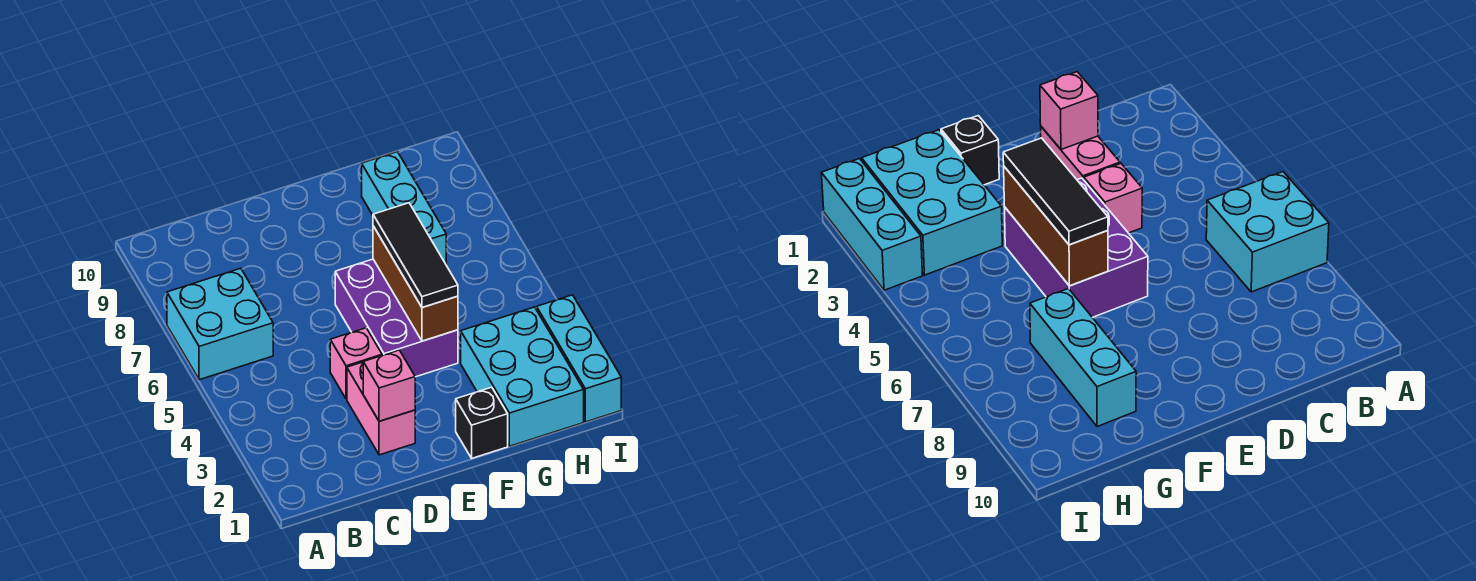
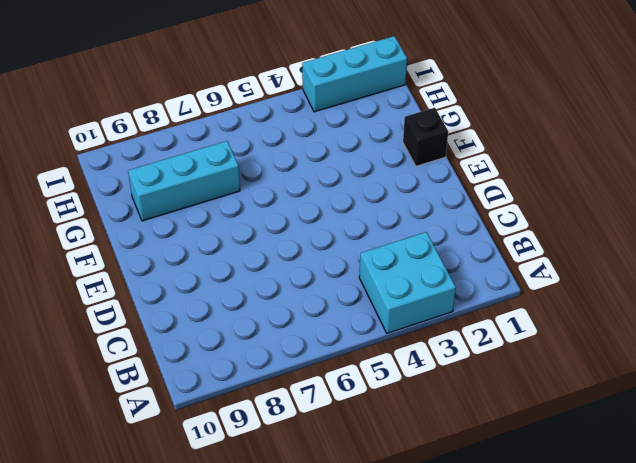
cyan 2x2 brick [359,232,456,333] -> cyan 2x2 brick moved to [167,268,273,380]
none -> pink 1x2 brick [347,362,415,455]
none -> pink 1x1 brick [330,328,382,399]

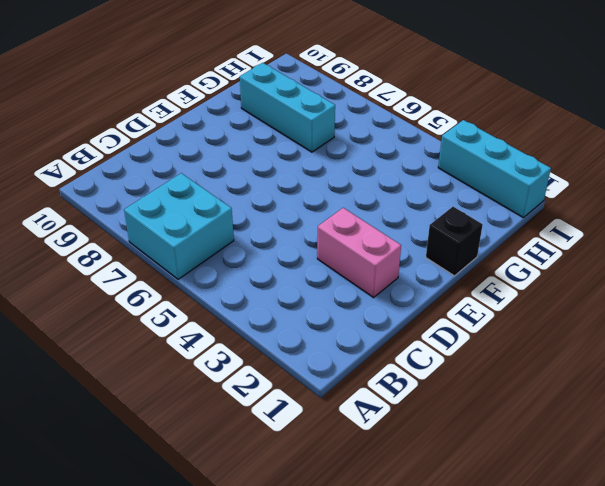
none -> pink 1x1 brick [330,328,382,399]
none -> purple 2x3 brick [335,259,458,377]

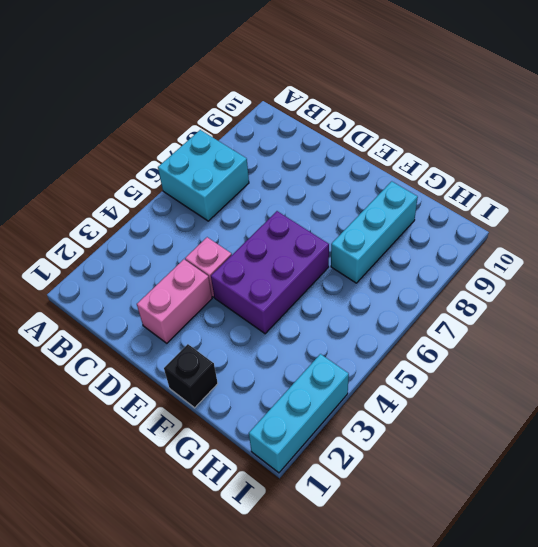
none -> cyan 2x3 brick [461,307,584,446]
none -> pink 1x1 brick [363,350,415,421]

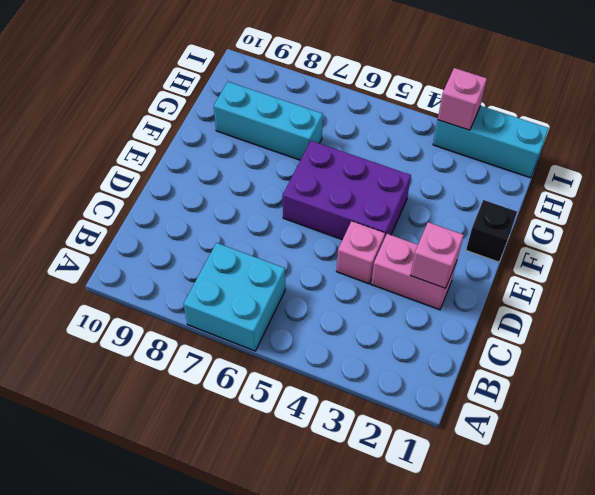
pink 1x1 brick [438,68,487,130] -> none
none -> cyan 2x3 brick [461,307,584,446]
none -> brown 1x3 brick [373,226,458,341]

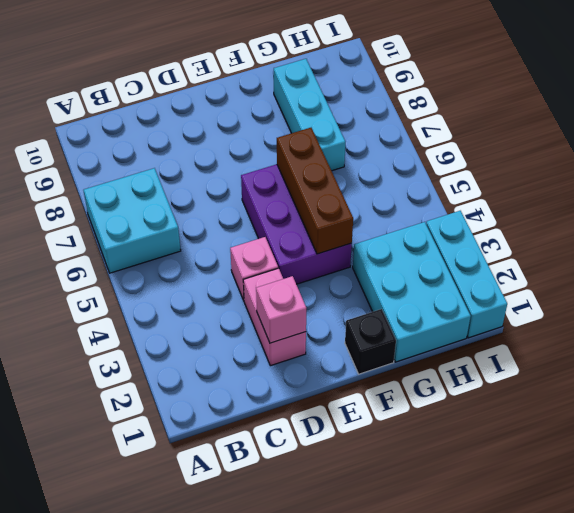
none -> black 1x3 tile [373,203,458,308]

